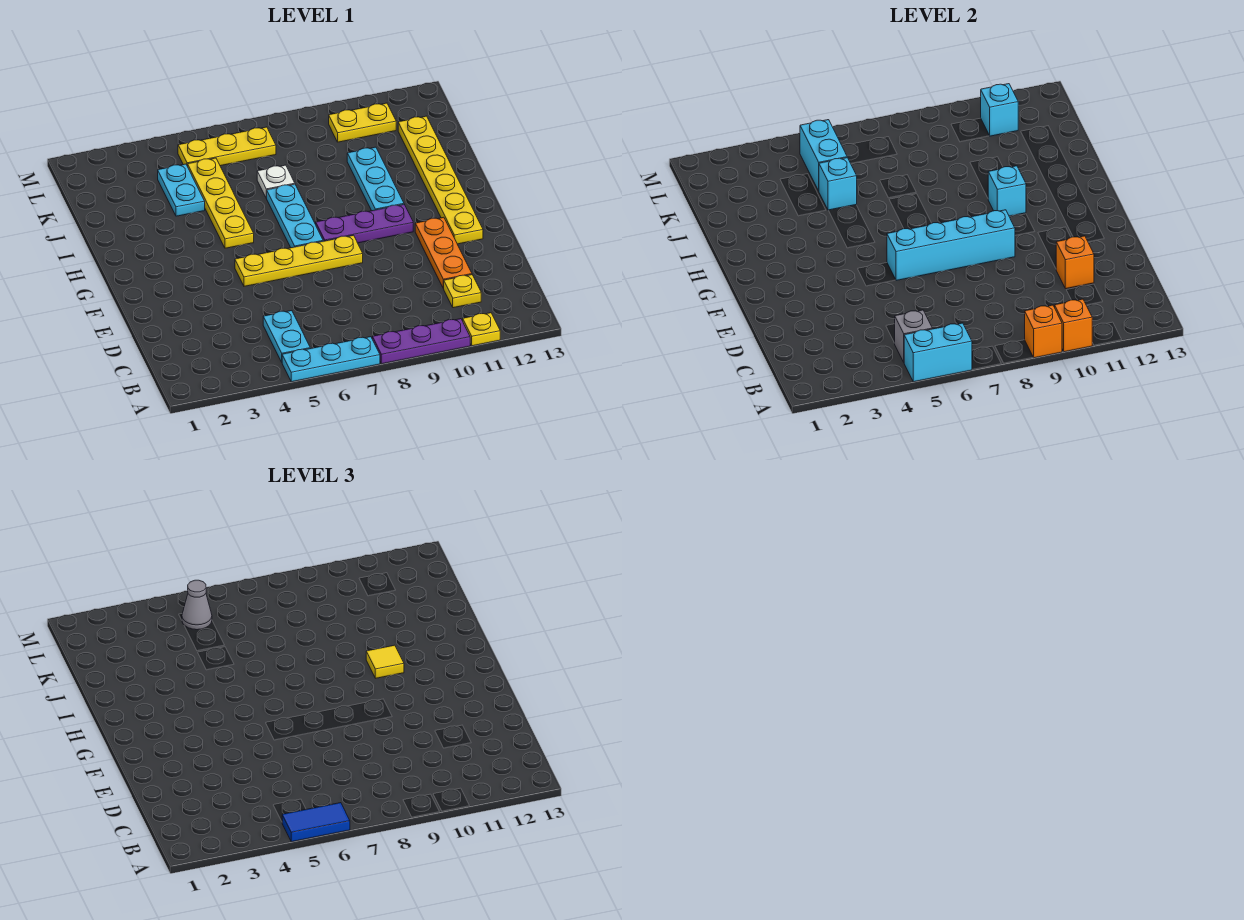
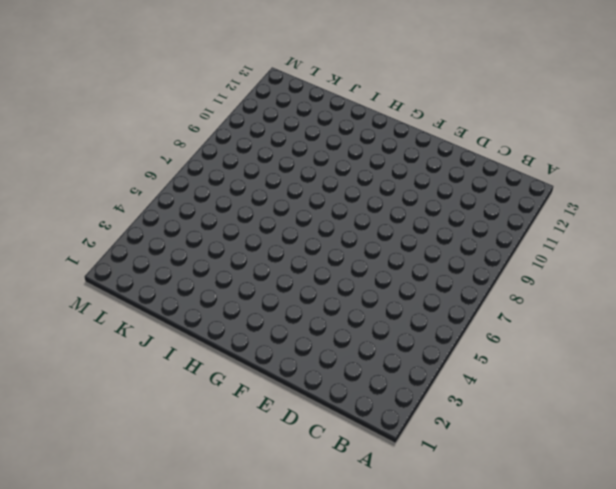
none -> cyan 1x3 plate [282,337,380,382]
none -> purple 1x3 plate [372,319,470,364]
none -> yellow 1x1 plate [463,313,500,346]

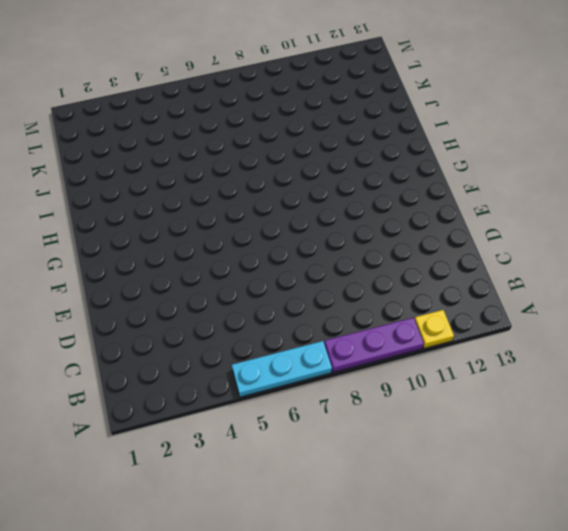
none -> cyan 1x2 plate [263,311,310,362]
none -> yellow 1x1 plate [443,275,481,308]
none -> orange 1x3 plate [415,217,472,288]

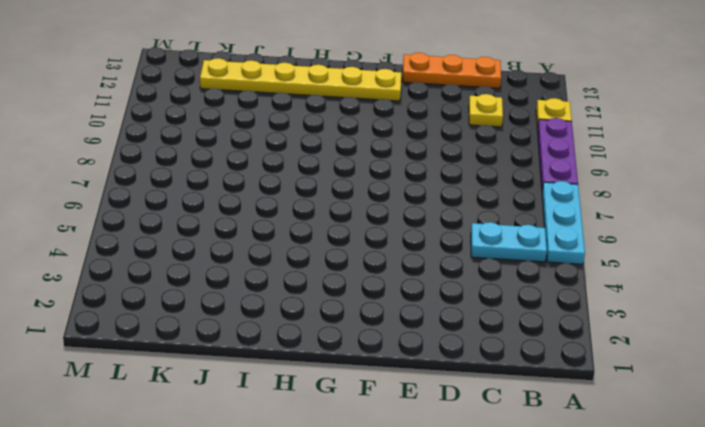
orange 1x3 plate [402,53,501,88] -> orange 1x3 plate moved to [415,217,472,288]
none -> yellow 1x4 plate [235,235,363,286]
none -> cyan 1x3 plate [267,184,323,248]
none -> purple 1x3 plate [316,205,413,243]

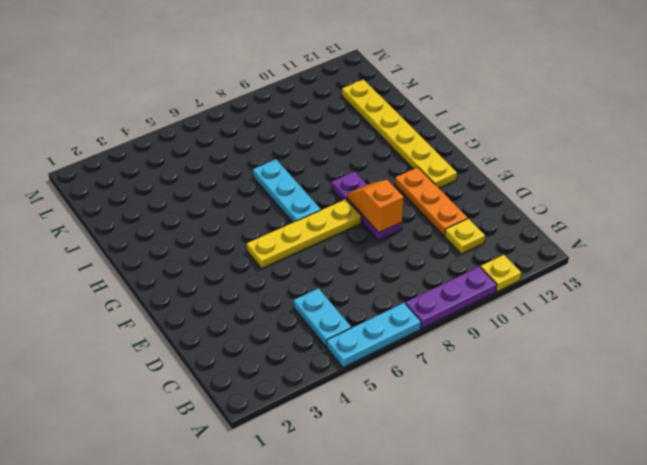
purple 1x3 plate [332,172,402,241] -> purple 1x3 plate turned to [316,205,413,243]
orange 1x2 slope [347,180,403,232] -> cyan 1x4 brick [887,210,1015,281]
none -> yellow 1x4 plate [188,158,254,248]
none -> cyan 1x3 plate [347,147,404,211]
none -> cyan 1x2 plate [158,164,205,216]

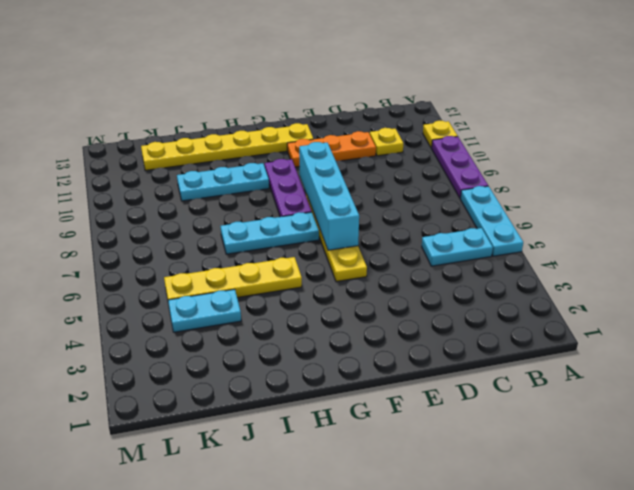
none -> white 1x1 plate [257,165,295,198]
none -> yellow 1x3 plate [178,127,276,166]
none -> yellow 1x2 plate [329,103,396,142]

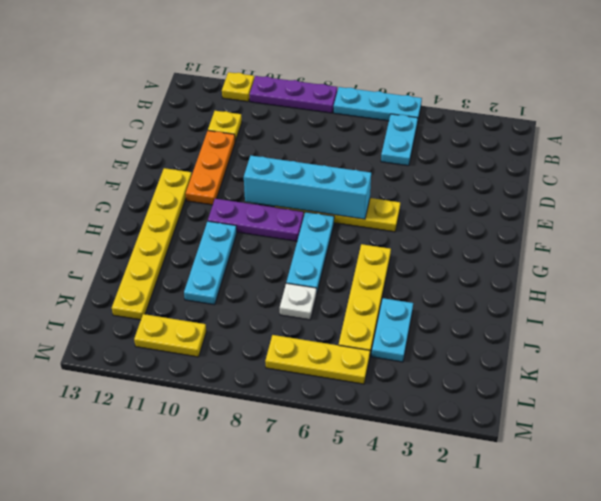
none -> cyan 1x2 brick [904,323,972,382]
none -> orange 1x1 brick [1025,305,1062,358]
none -> orange 1x1 brick [1055,299,1092,352]

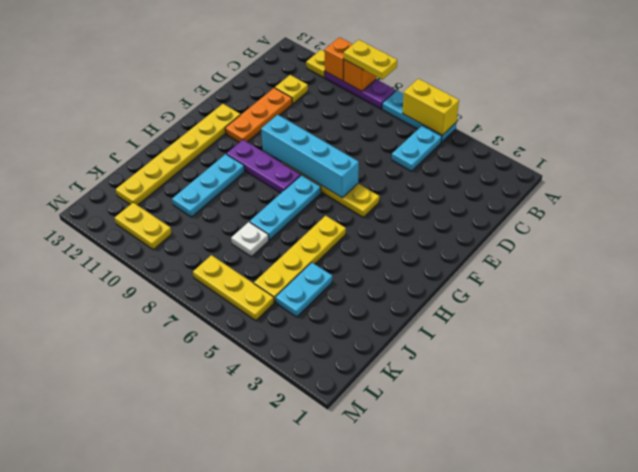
yellow 1x2 brick [402,79,459,135] -> cyan 1x2 brick [904,323,972,382]
yellow 1x2 plate [344,40,397,80] -> none
none -> grey 1x1 brick [895,310,932,362]
none -> orange 1x1 brick [1056,236,1094,289]
none -> cyan 1x1 brick [988,166,1026,216]

